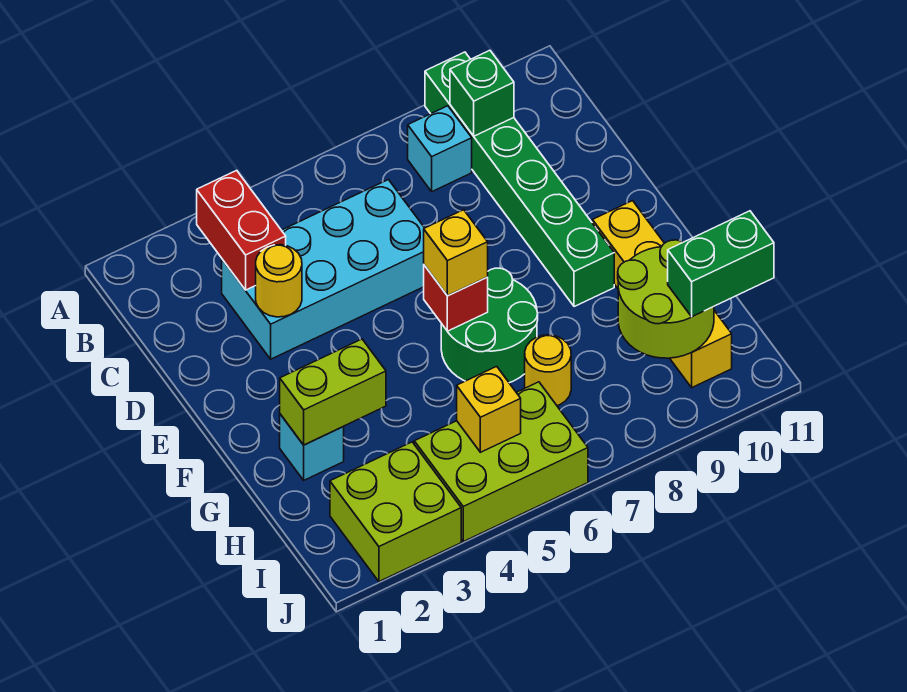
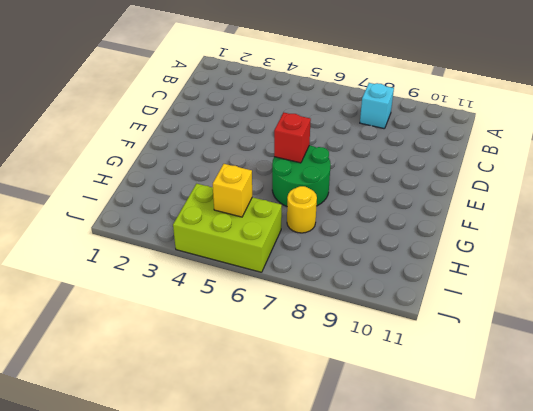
none -> green 1x6 brick [425,52,614,307]
none -> cyan 2x4 brick [222,180,424,359]
none -> yellow 1x4 brick [592,201,732,387]

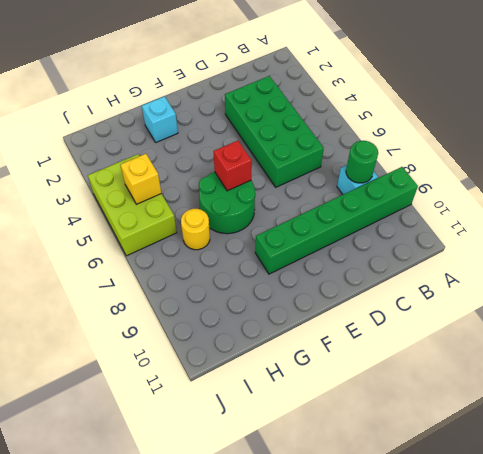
green 1x1 round brick [346,141,378,183] -> none
green 2x4 brick [225,76,324,187] -> cyan 2x4 brick [222,180,424,359]
none -> yellow 1x4 brick [592,201,732,387]
none -> lime 2x2 brick [330,442,461,582]
none -> red 1x2 brick [197,170,286,290]

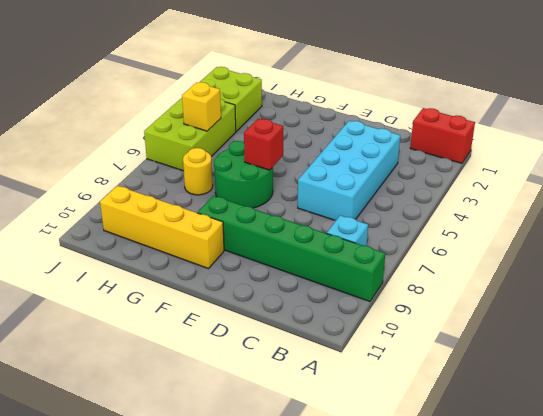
red 1x2 brick [410,108,475,163] -> red 1x2 brick moved to [197,170,286,290]
none -> cyan 1x1 brick [280,414,344,480]
none -> green 1x1 brick [450,50,514,136]
none -> yellow 1x1 round brick [256,245,302,317]

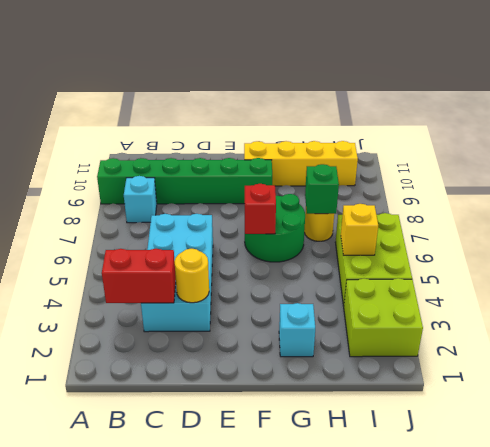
green 1x1 brick [305,164,339,214] -> green 1x1 brick moved to [450,50,514,136]
none -> lime 1x2 brick [280,339,386,445]
none -> lime 2x2 round brick [618,240,714,358]
none -> yellow 1x1 brick [424,210,488,296]

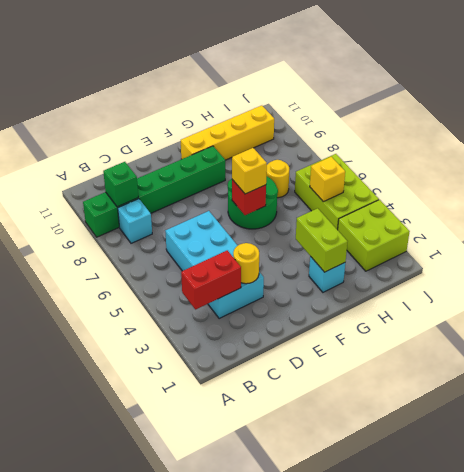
none -> lime 2x2 round brick [618,240,714,358]
none -> green 1x2 brick [668,211,774,317]

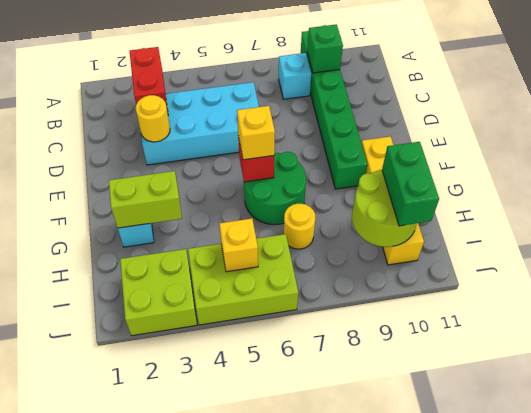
green 1x2 brick [382,142,439,226] -> green 1x2 brick turned to [668,211,774,317]

